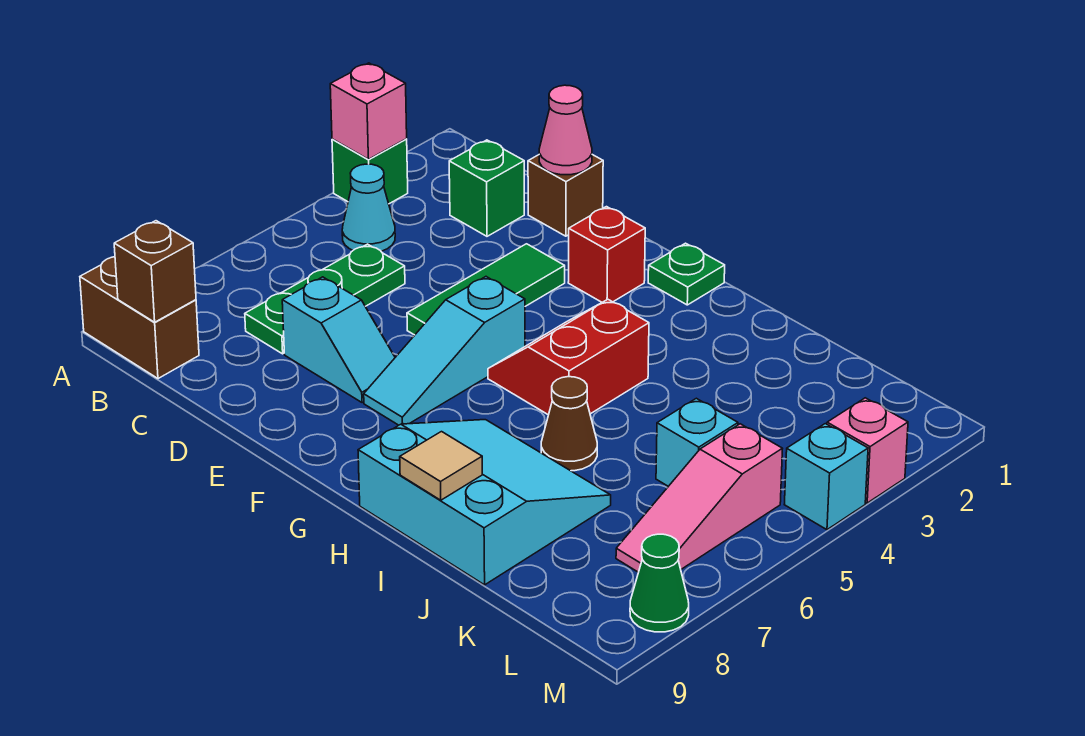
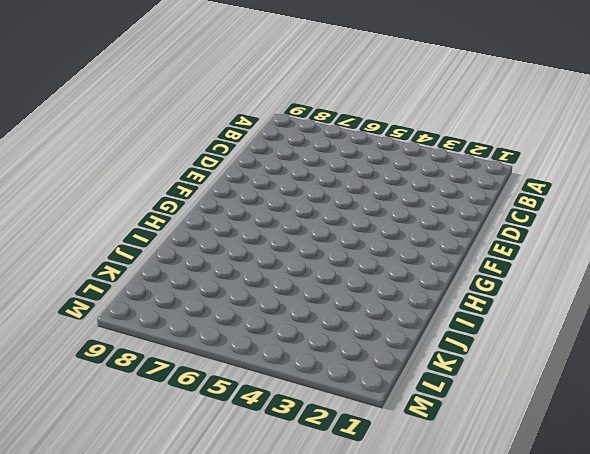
none -> green 1x1 brick [332,139,408,204]
none -> brown 1x2 brick [80,257,199,379]
none -> cyan 1x1 cone [342,164,395,251]

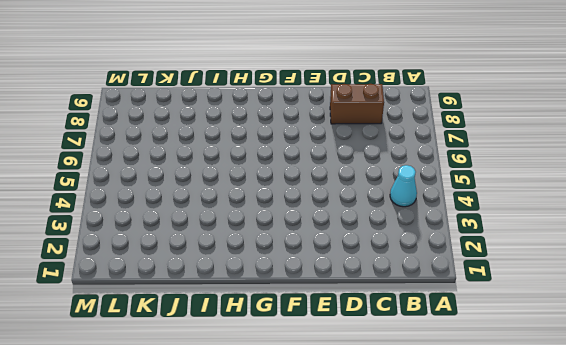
brown 1x2 brick [330,84,384,124] -> brown 1x2 brick moved to [80,257,199,379]
none -> green 1x1 brick [332,139,408,204]
none -> green 1x1 brick [449,140,524,236]
none -> green 1x3 plate [245,244,405,354]

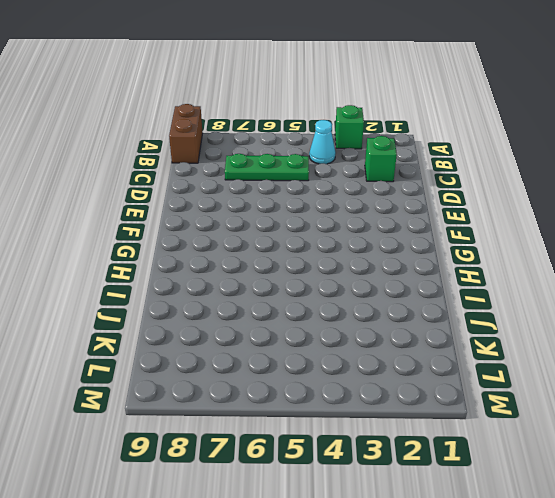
none -> brown 1x1 brick [528,155,603,236]
none -> cyan 1x2 slope [282,277,395,403]
none -> green 1x3 tile [407,244,565,335]

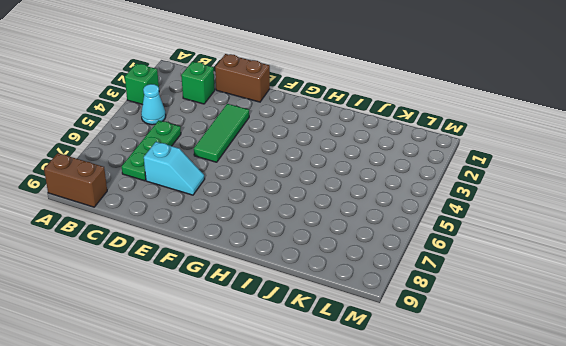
brown 1x2 brick [215,54,270,102] -> brown 1x1 brick [528,155,603,236]
none -> red 1x1 brick [568,207,645,302]
none -> cyan 1x3 slope [364,277,525,425]
none -> green 1x1 plate [648,243,725,305]

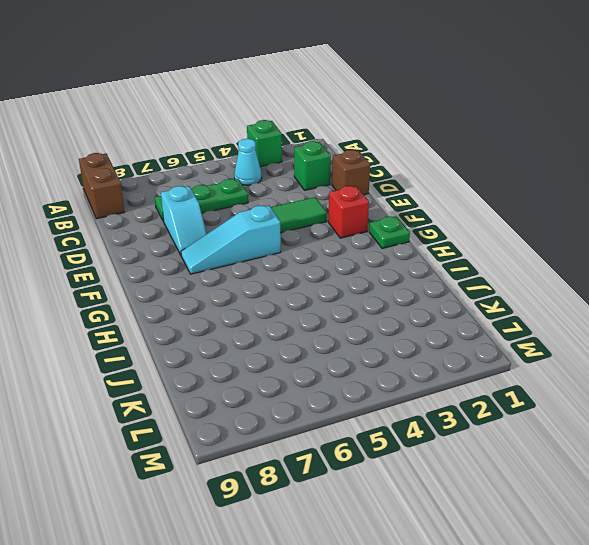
none -> red 2x2 slope [488,300,649,415]
none -> cyan 3x3 slope [358,420,611,585]
none -> brown 1x1 cone [541,377,597,471]

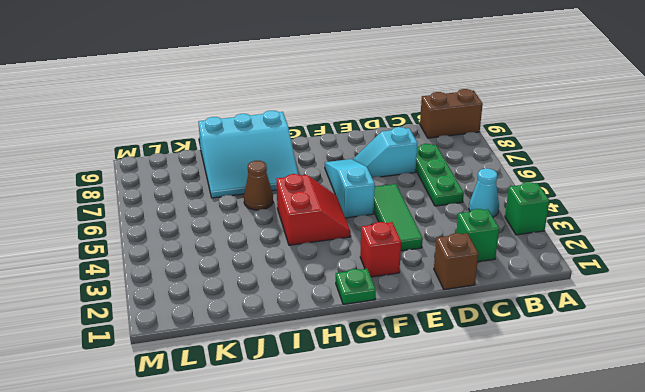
none -> cyan 1x1 brick [656,398,738,486]
none -> pink 1x3 slope [616,424,782,572]
none -> pink 1x1 brick [827,398,908,503]

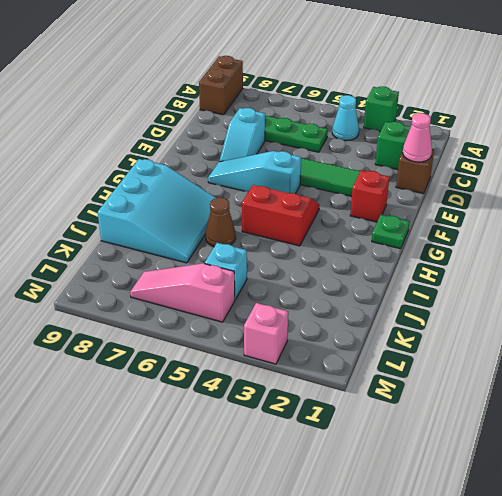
none -> cyan 1x1 brick [784,424,868,530]
none -> green 1x1 cone [630,534,689,632]
none -> pink 1x1 brick [330,63,407,159]

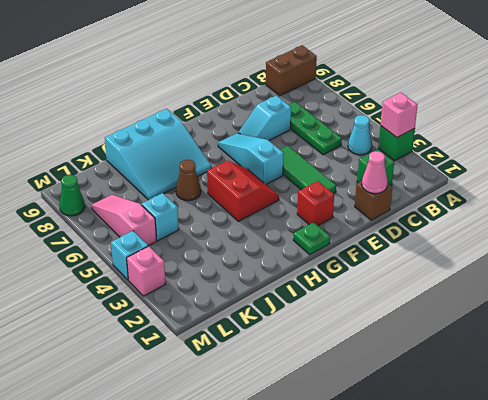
none -> brown 1x1 brick [114,221,196,322]
none -> tan 1x1 tile [400,432,482,500]

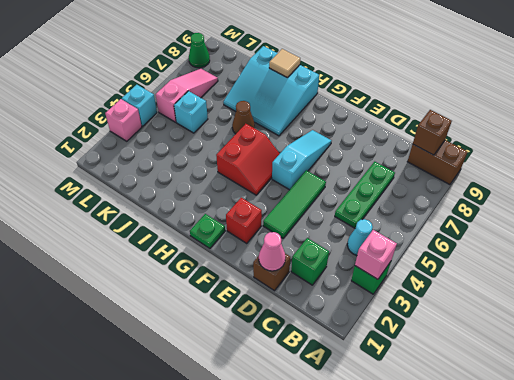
none -> cyan 1x2 slope [282,277,395,403]

